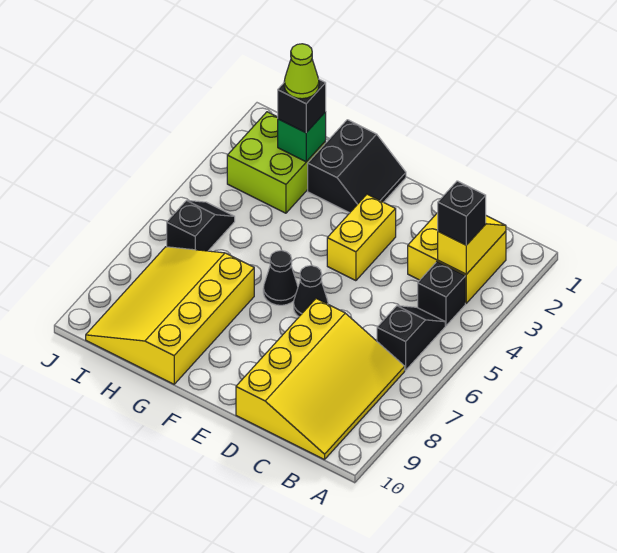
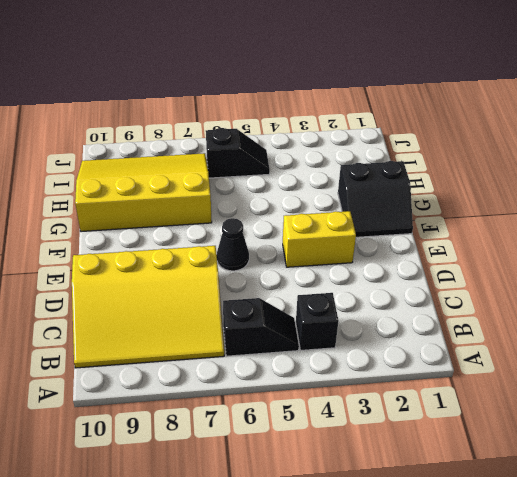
none -> yellow 2x2 brick [408,213,506,303]
none -> black 1x1 cone [263,251,298,305]
none -> lime 2x2 brick [227,112,326,213]

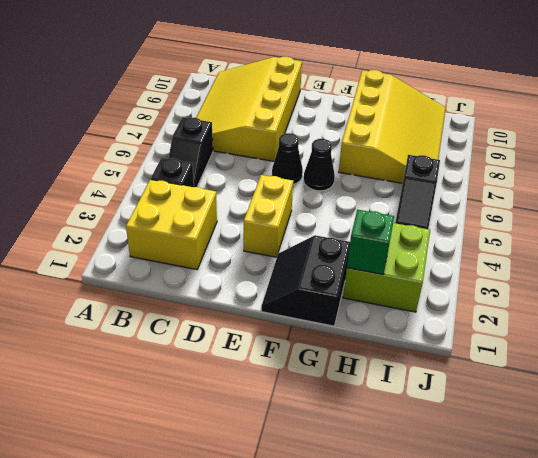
none -> yellow 1x2 slope [438,216,506,274]
none -> black 1x1 brick [438,181,486,245]
none -> black 1x1 brick [278,80,326,133]

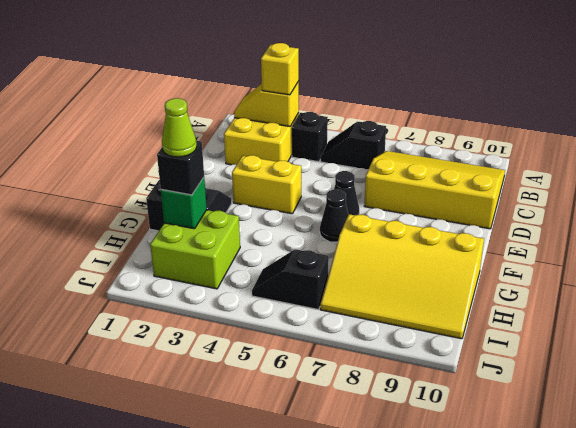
yellow 1x1 brick [261,43,299,95] -> black 1x1 brick [438,181,486,245]

